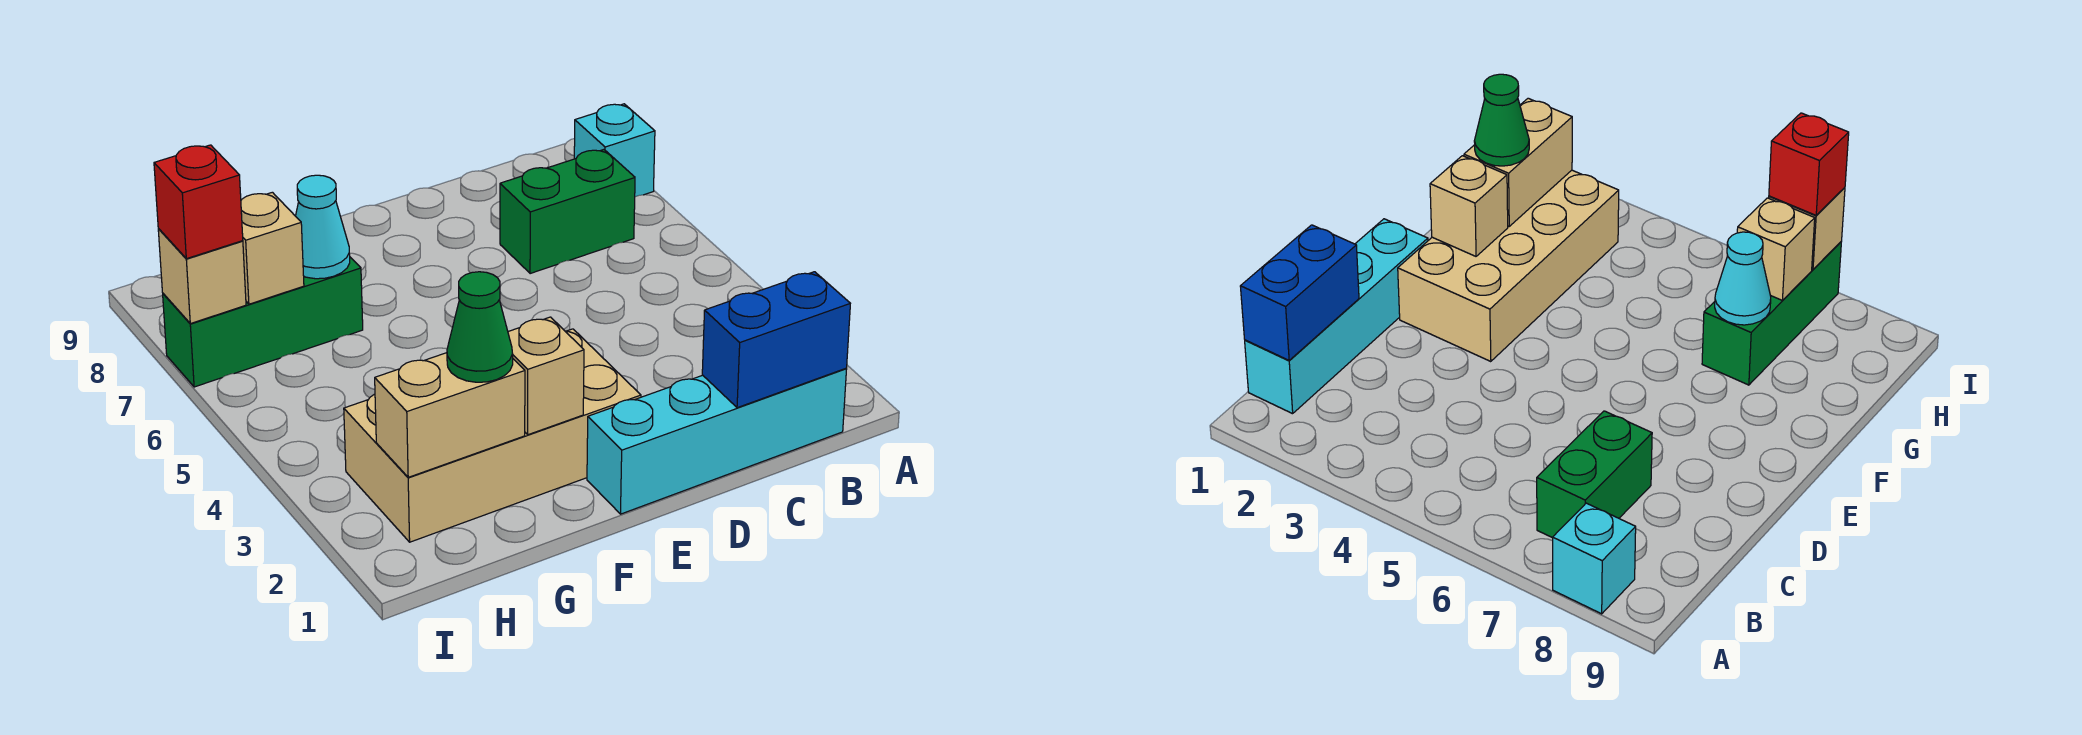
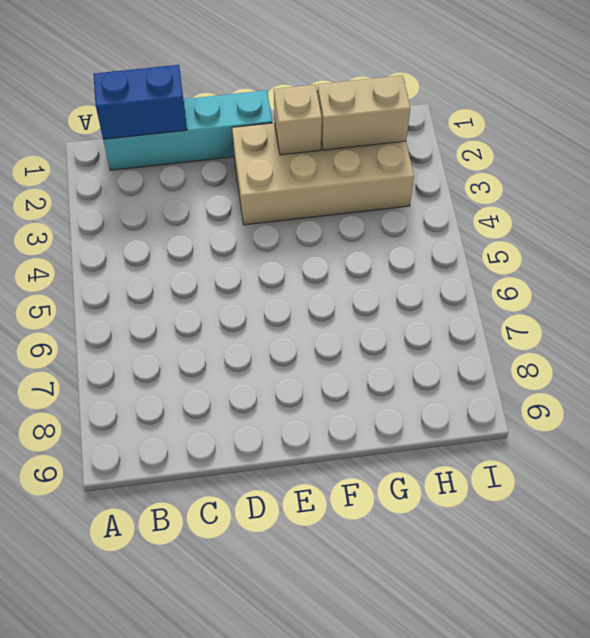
none -> cyan 1x1 brick [574,104,655,197]
none -> green 1x2 brick [500,150,635,274]
none -> green 1x3 brick [163,257,363,387]

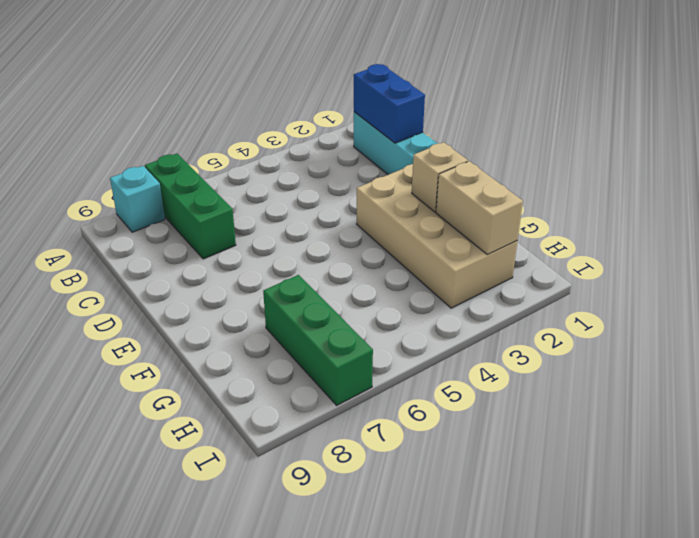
green 1x3 brick [145,153,236,259] -> green 1x2 brick [500,150,635,274]
none -> cyan 1x1 cone [296,175,350,279]
none -> tan 1x1 brick [241,192,304,304]
none -> tan 1x1 brick [158,229,246,324]

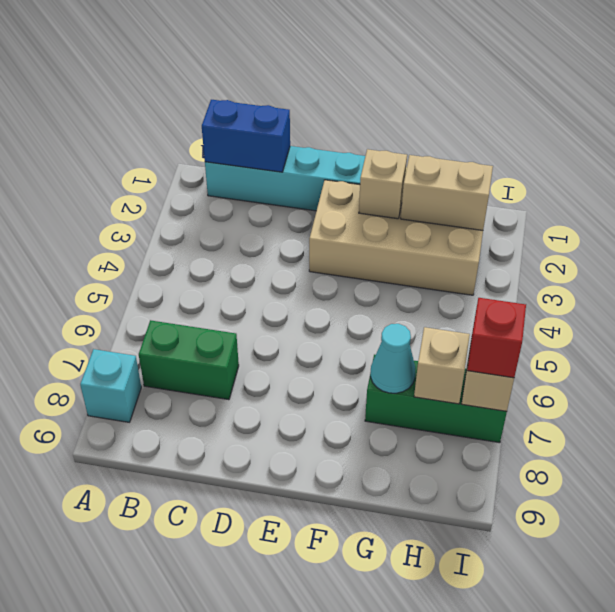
none -> green 1x1 cone [447,272,513,382]

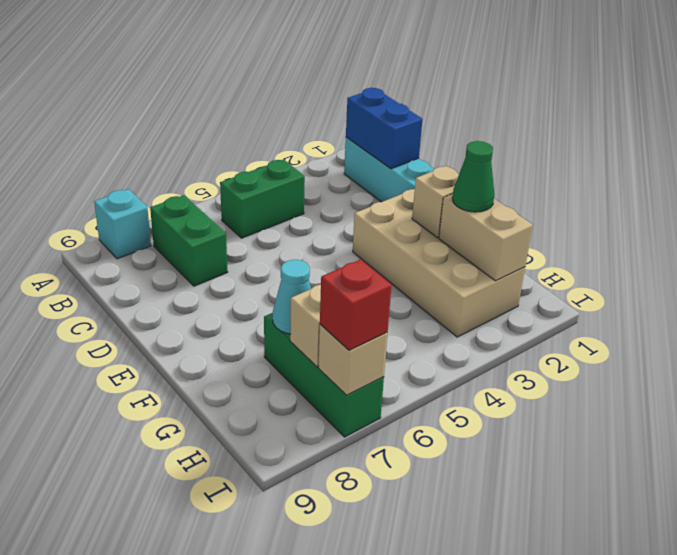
green 1x2 brick [220,160,305,238] -> none

